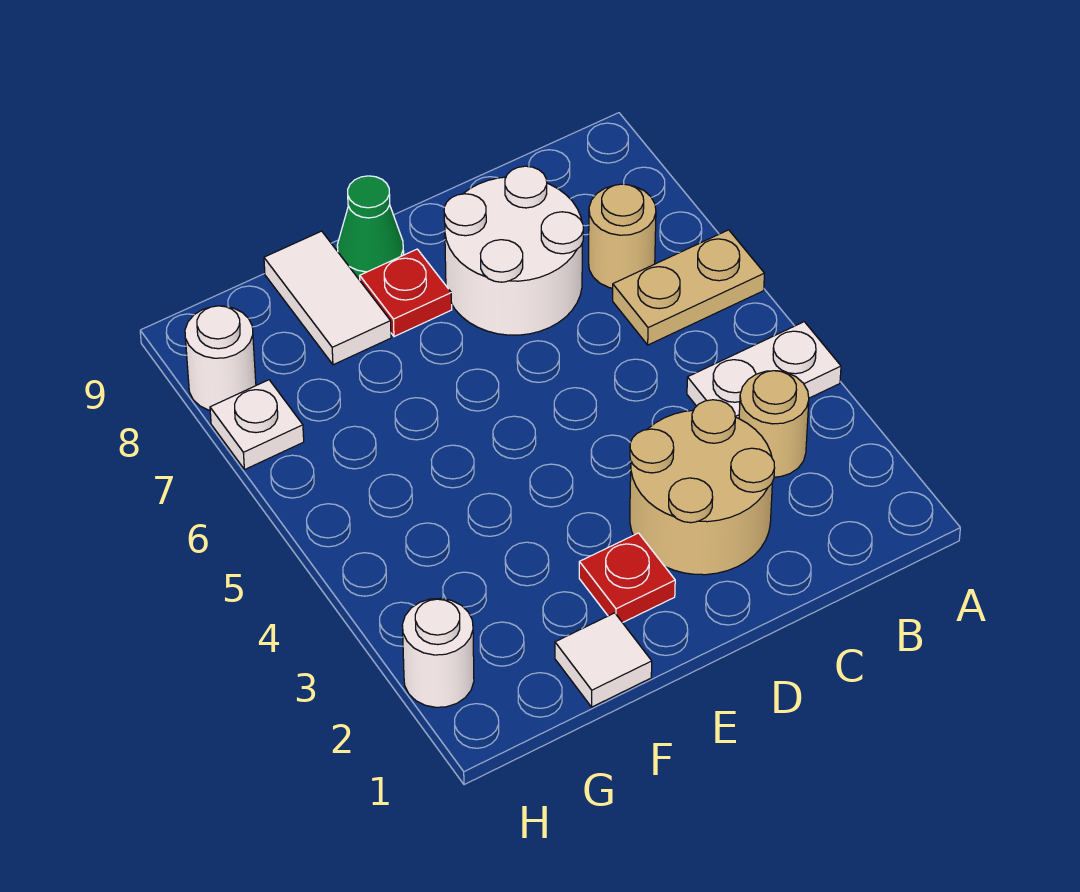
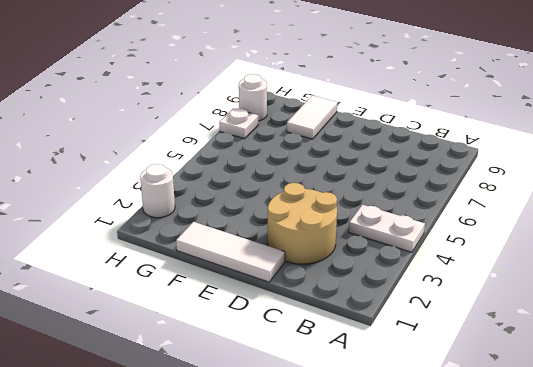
white 1x3 tile [176,222,285,282] -> white 1x1 tile [555,613,652,707]
none -> tan 1x2 plate [613,230,764,345]
none -> tan 1x1 round brick [739,371,809,477]
none -> tan 1x1 round brick [589,184,656,288]

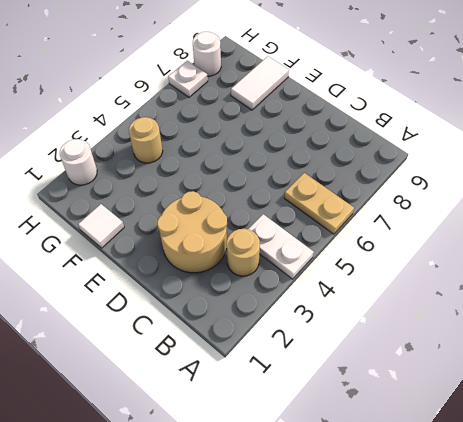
tan 1x1 round brick [129,117,163,163] -> tan 1x1 round brick moved to [589,184,656,288]
none -> white 2x2 round brick [444,166,583,335]
none -> red 1x1 plate [579,533,675,623]
none -> red 1x1 plate [360,249,452,337]

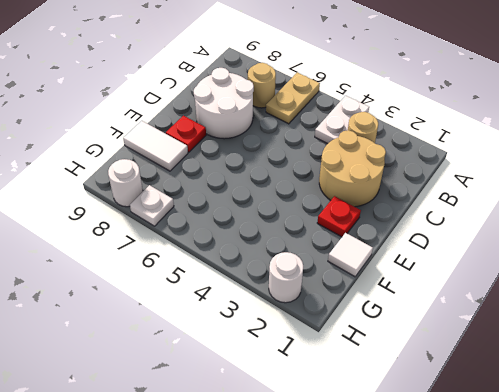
none -> green 1x1 cone [337,176,404,280]

